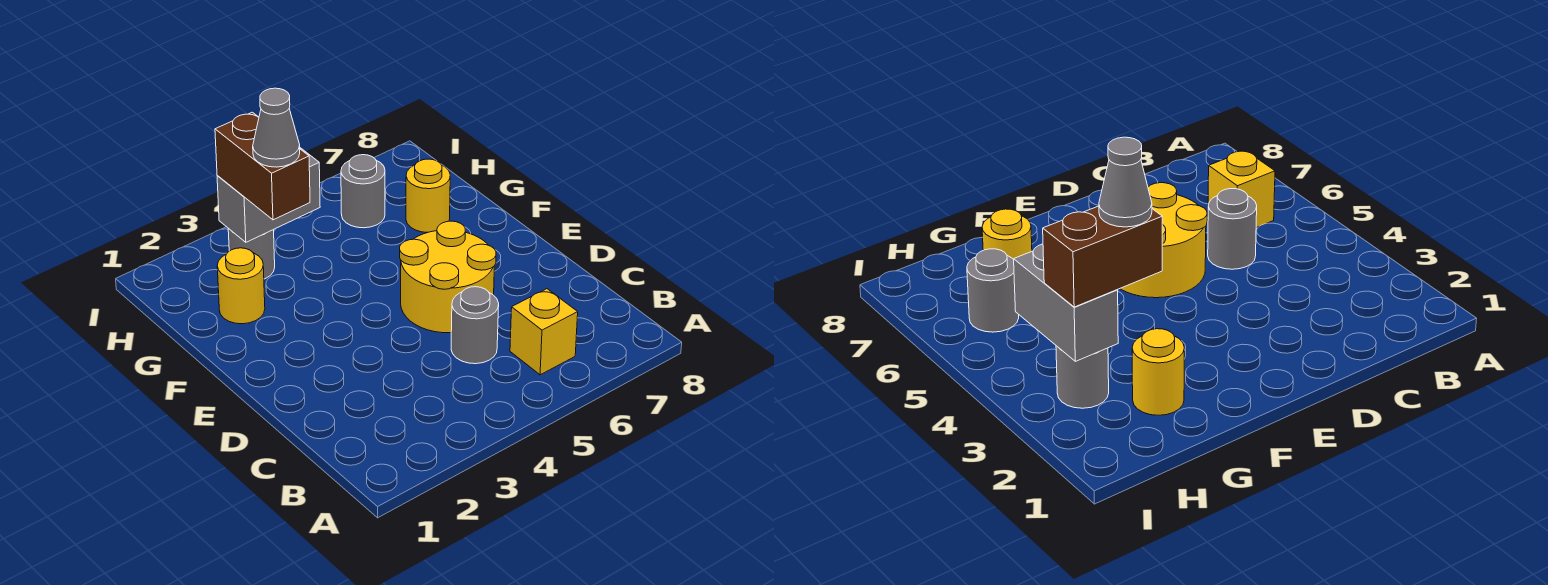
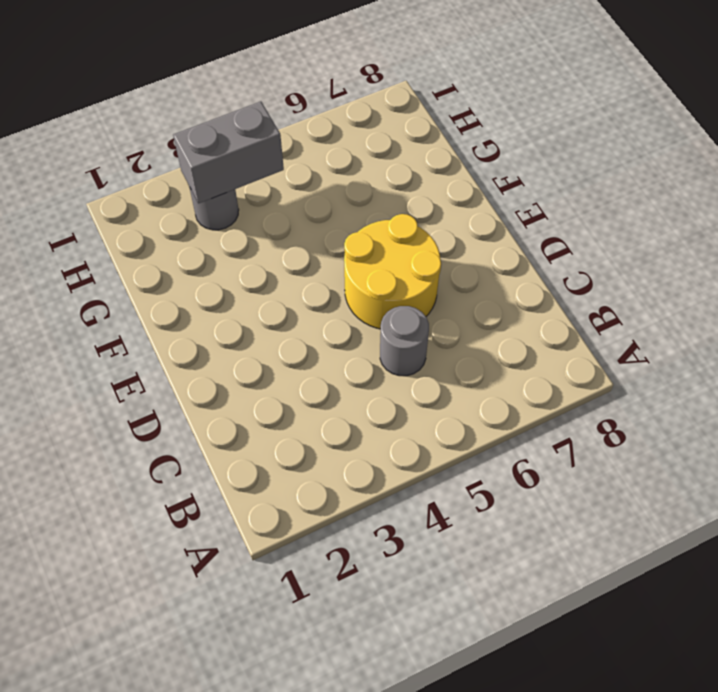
none -> yellow 1x1 brick [510,289,578,375]
none -> yellow 1x1 round brick [217,248,265,324]

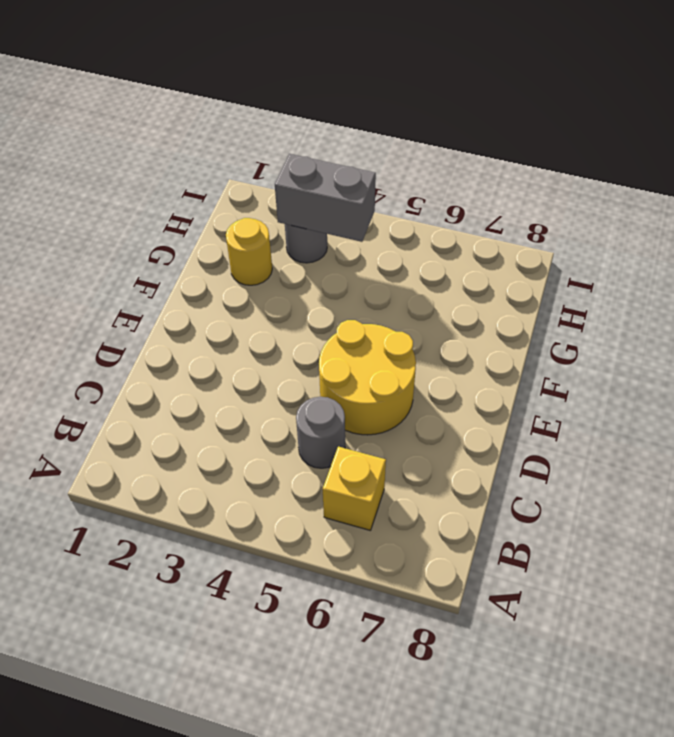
none -> yellow 1x1 round brick [406,159,450,232]
none -> grey 1x1 round brick [341,155,385,228]

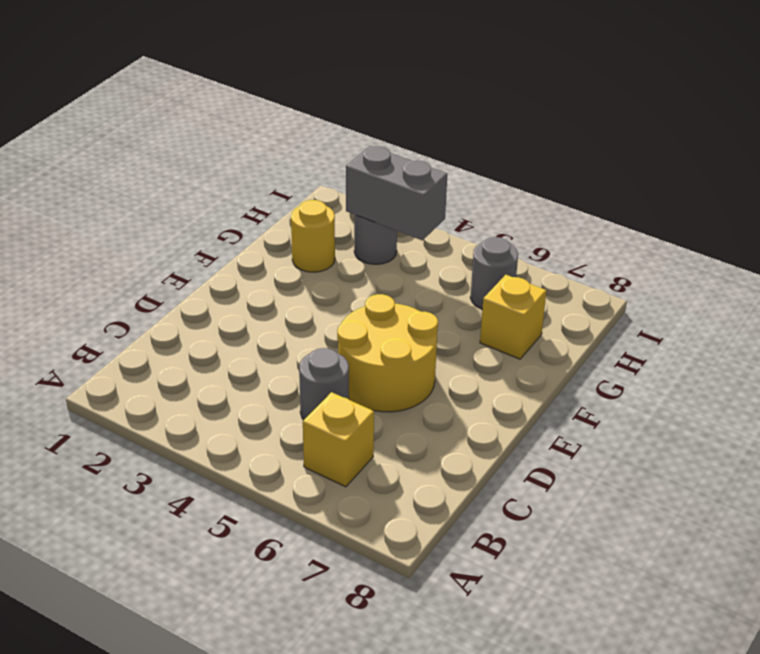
yellow 1x1 brick [480,275,546,359] -> yellow 1x1 round brick [406,159,450,232]
none -> brown 1x2 brick [215,112,310,220]
none -> grey 1x1 cone [253,88,300,167]

